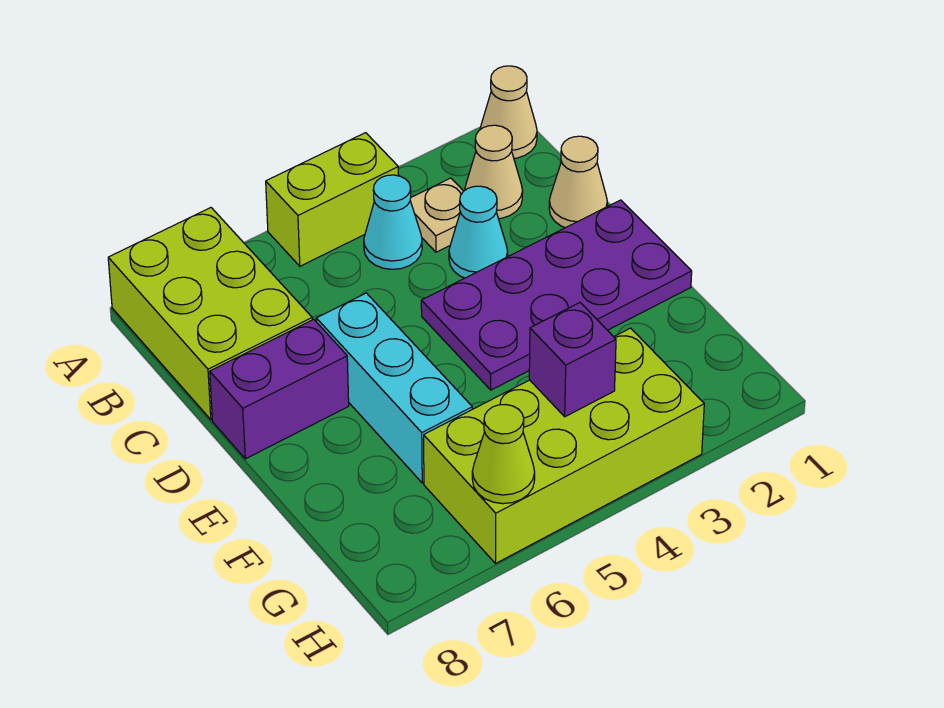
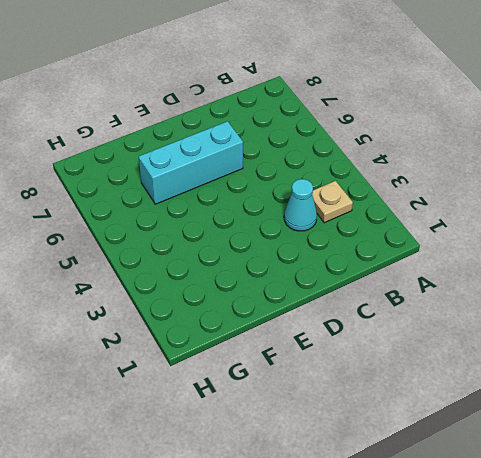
none -> tan 1x1 cone [480,66,537,158]
none -> lime 1x2 brick [266,133,399,266]
none -> lime 2x3 brick [108,208,312,420]

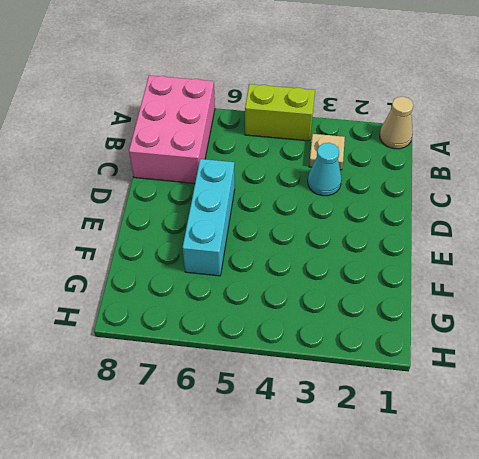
pink 2x3 brick [129,75,215,183] -> lime 2x3 brick [108,208,312,420]
none -> tan 1x1 cone [465,125,523,219]
none -> cyan 1x1 cone [364,175,422,269]
none -> tan 1x1 cone [549,136,607,228]

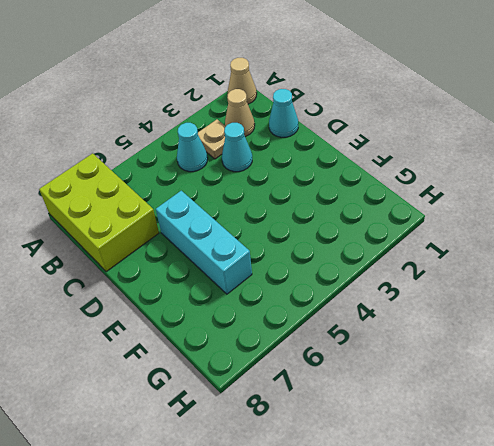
cyan 1x1 cone [269,89,298,137] -> tan 1x1 cone [549,136,607,228]
none -> lime 1x2 brick [266,133,399,266]
none -> purple 2x4 plate [421,200,692,390]
none -> purple 1x2 brick [210,319,349,459]

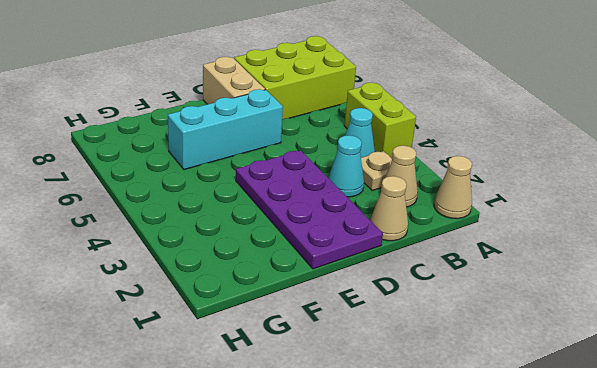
tan 1x2 brick [203,57,265,104] -> purple 1x2 brick [210,319,349,459]
none -> lime 2x4 brick [424,328,704,564]
none -> purple 1x1 brick [529,303,616,417]
none -> lime 1x1 cone [472,405,535,504]

